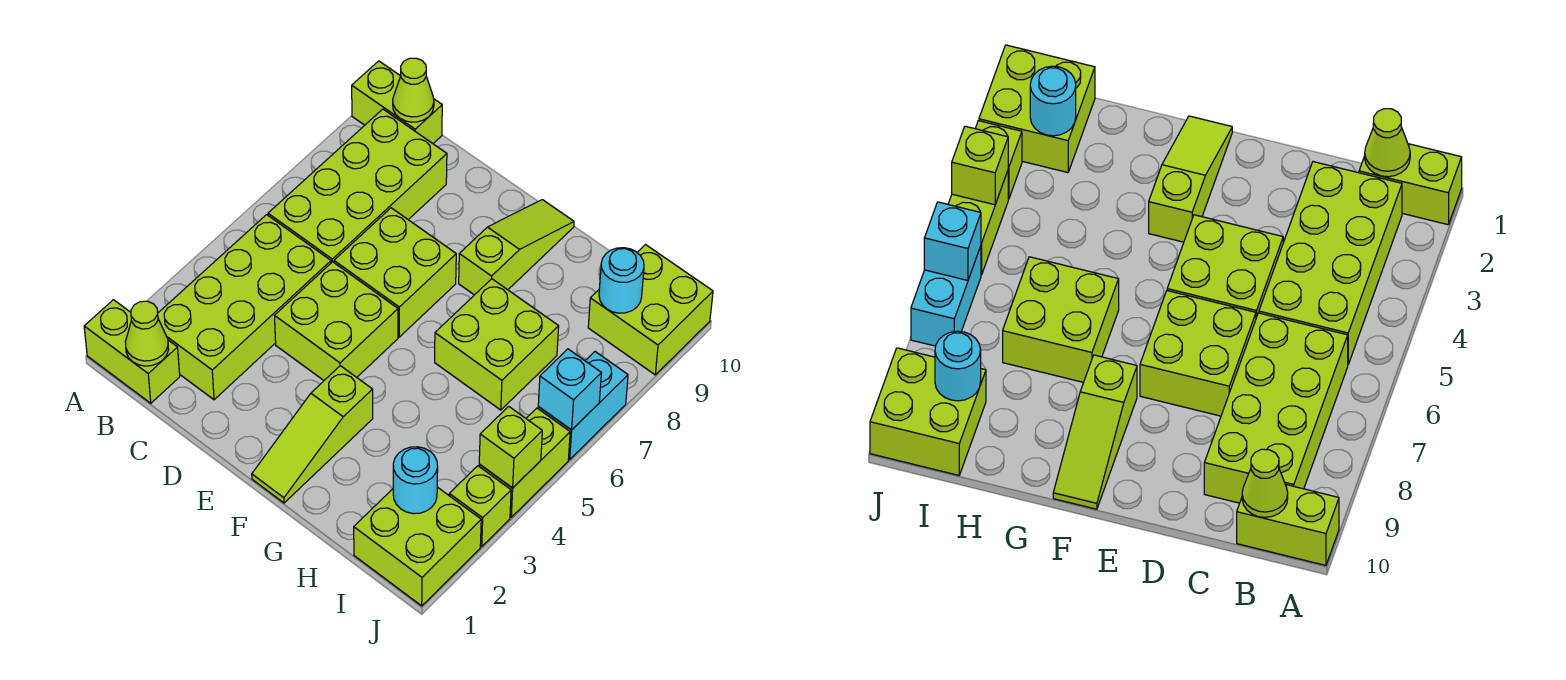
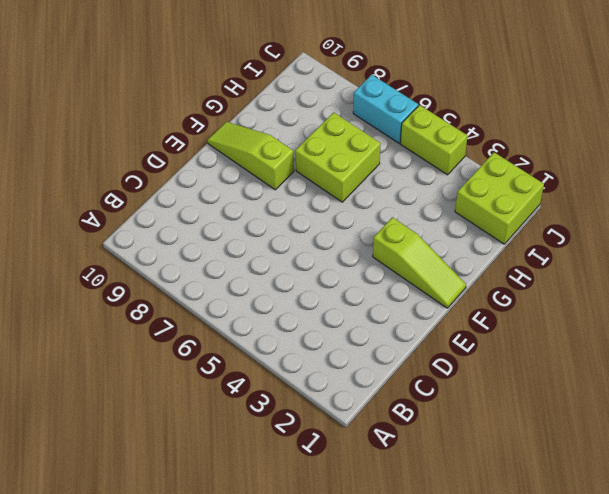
none -> lime 1x2 brick [84,300,180,403]
none -> lime 1x2 brick [352,61,442,143]
none -> lime 2x4 brick [158,215,331,400]

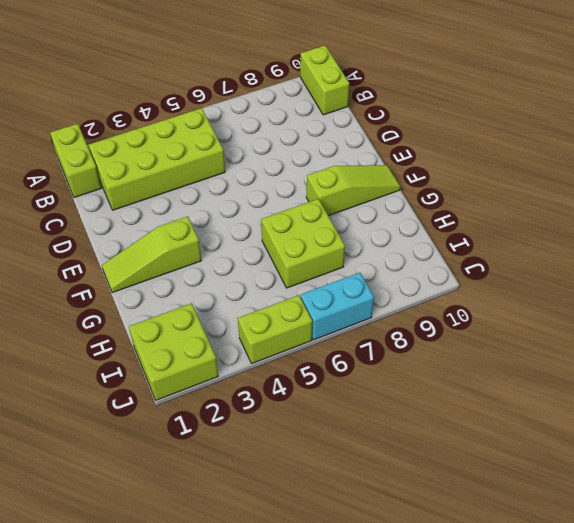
none -> lime 2x4 brick [268,109,447,263]
none -> lime 2x2 brick [275,262,398,380]
none -> lime 2x2 brick [334,208,456,337]

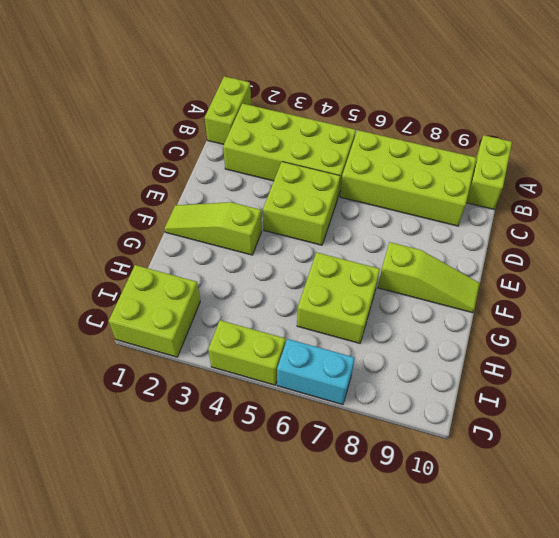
none -> lime 2x2 brick [334,208,456,337]
none -> lime 2x2 brick [588,245,713,375]
none -> lime 1x1 brick [449,466,511,546]

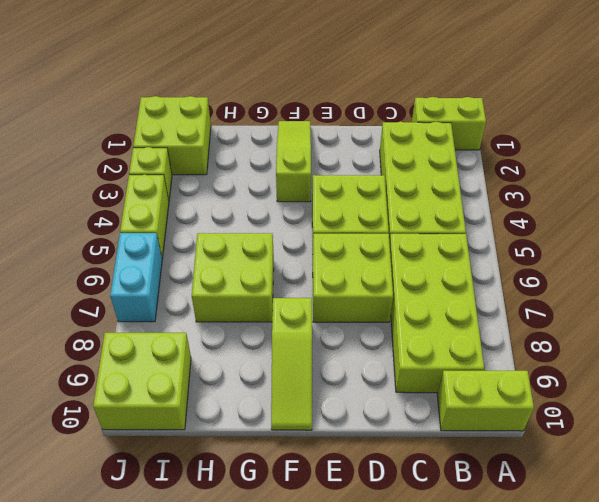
none -> lime 1x1 cone [125,301,169,366]
none -> lime 1x1 cone [393,58,434,122]
none -> cyan 1x1 round brick [393,447,438,514]

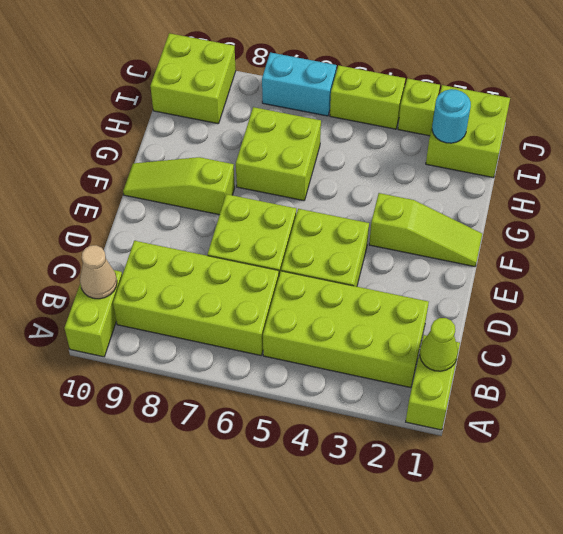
tan 1x1 cone [80,245,117,299] -> lime 1x1 cone [393,58,434,122]
none -> cyan 1x1 round brick [599,248,644,313]
none -> lime 1x1 brick [479,406,542,488]
none -> cyan 1x1 brick [538,349,601,430]

